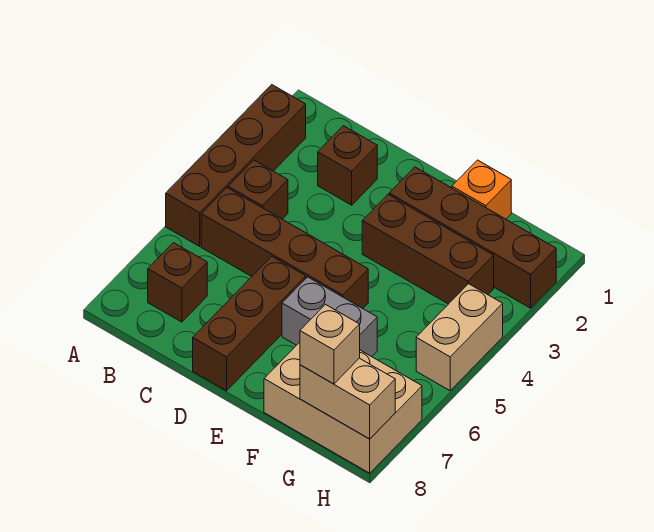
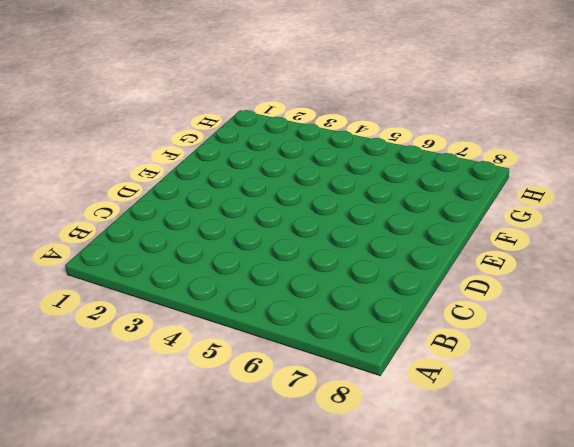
none -> brown 1x4 brick [166,85,306,246]
none -> brown 1x1 brick [228,160,288,219]
none -> brown 1x4 brick [201,188,368,308]

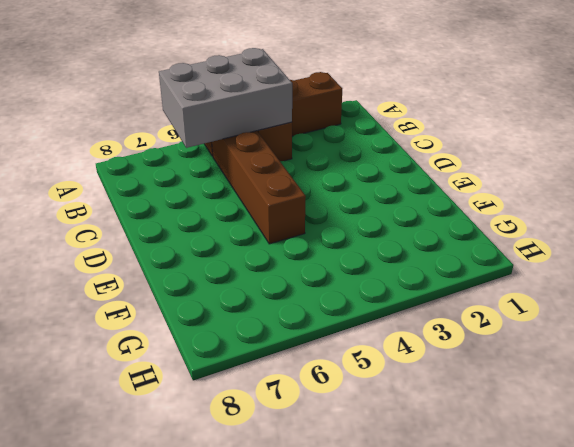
grey 2x3 brick [159,48,292,148] -> none
none -> brown 1x1 brick [148,243,207,322]
none -> brown 1x1 brick [318,126,377,205]
none -> brown 1x3 brick [193,256,306,391]

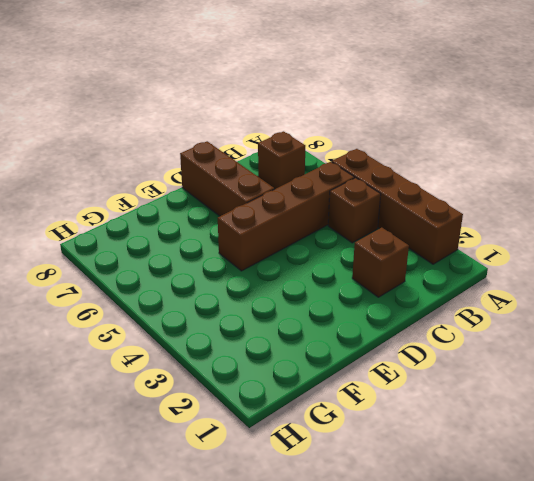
none -> brown 1x4 brick [389,167,556,308]
none -> brown 1x3 brick [362,195,494,304]
none -> grey 1x2 brick [282,277,377,357]

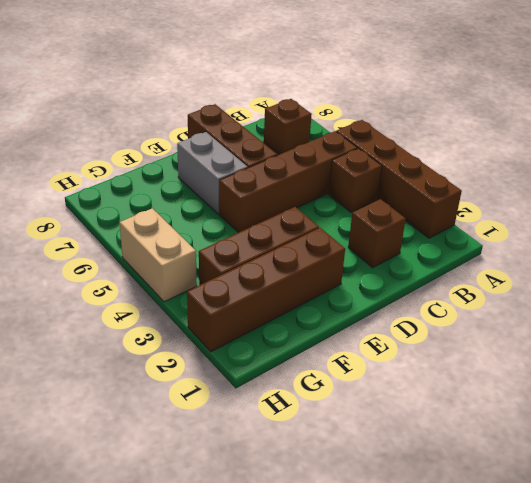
grey 1x2 brick [177,132,248,214] -> grey 1x2 brick turned to [282,277,377,357]
none -> orange 1x1 brick [452,160,511,219]
none -> tan 2x3 brick [264,342,422,473]
none -> tan 1x2 brick [300,358,395,439]

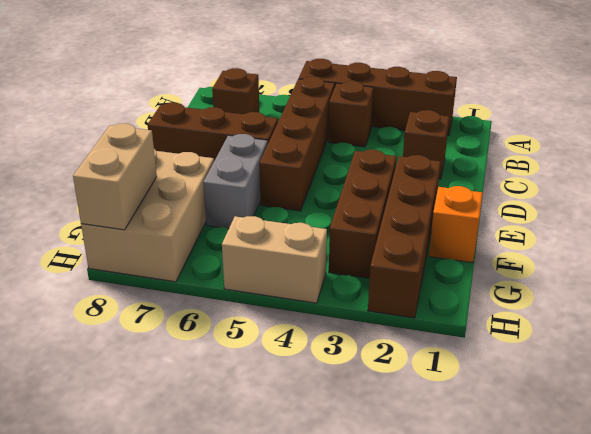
none -> tan 1x1 brick [300,305,360,384]

